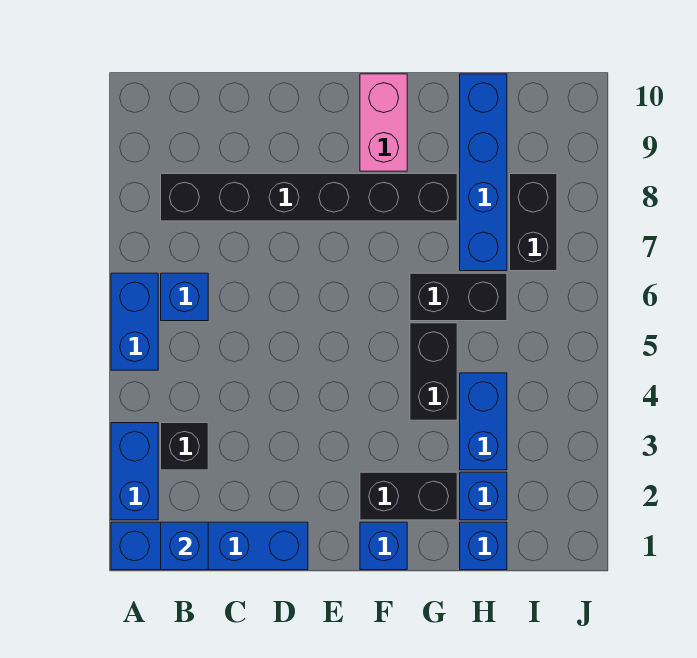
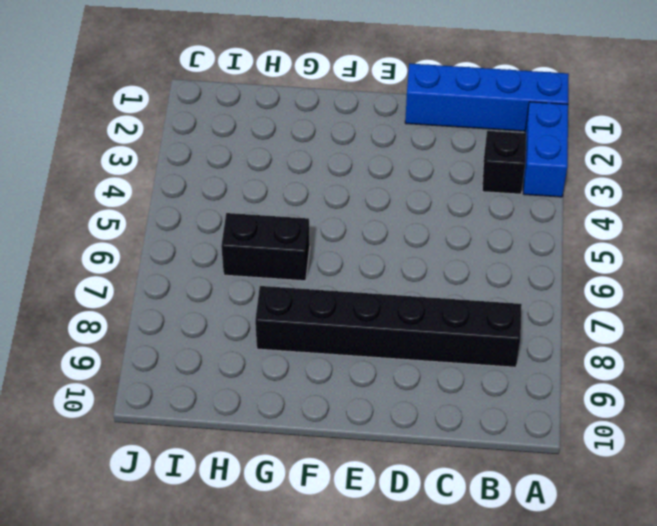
none -> blue 1x2 brick [111,273,158,370]
none -> blue 1x1 brick [161,273,208,321]
none -> blue 1x1 brick [360,522,407,570]

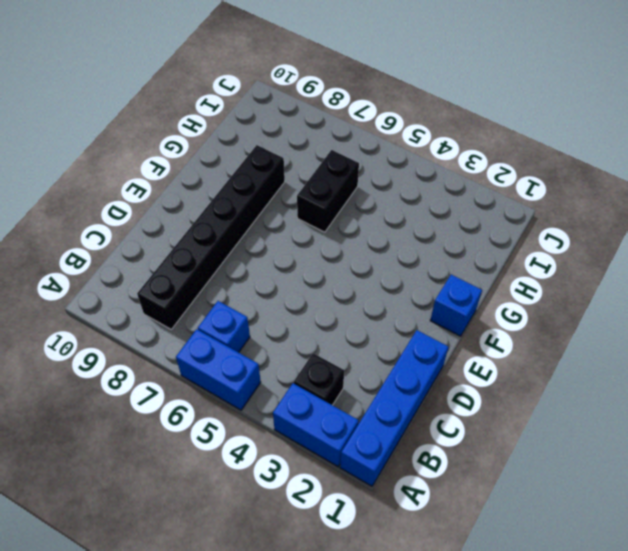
none -> black 1x2 brick [360,472,457,520]
none -> pink 1x2 brick [360,74,407,171]
none -> black 1x2 brick [410,323,457,420]

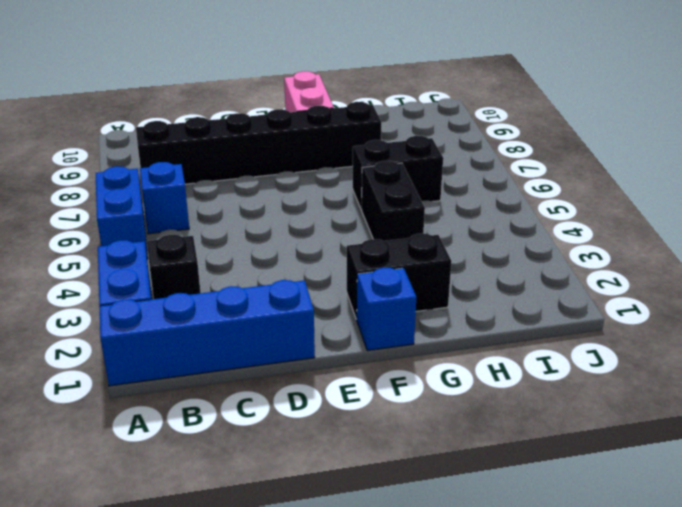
none -> blue 1x1 brick [460,522,507,570]
none -> blue 1x1 brick [460,472,507,520]
none -> blue 1x2 brick [460,373,507,470]

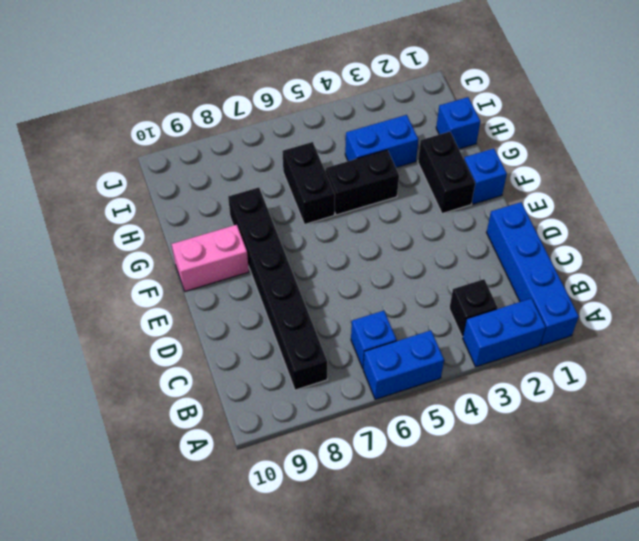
none -> blue 1x1 brick [460,472,507,520]
none -> blue 1x4 brick [460,74,507,271]
none -> black 1x2 brick [510,174,557,271]

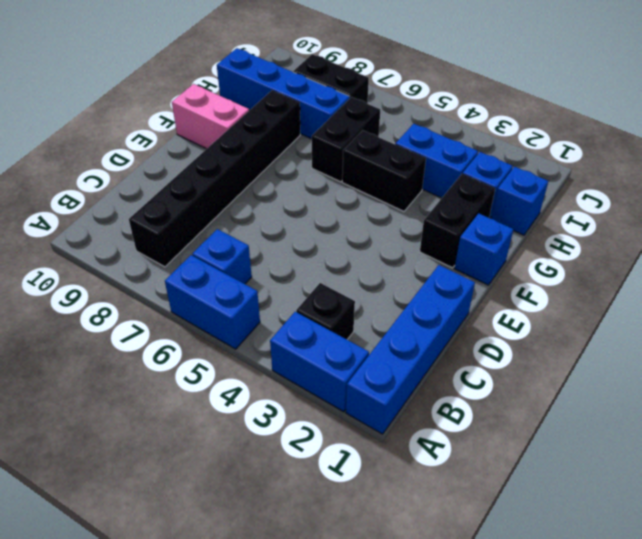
none -> blue 1x1 brick [161,522,208,570]

